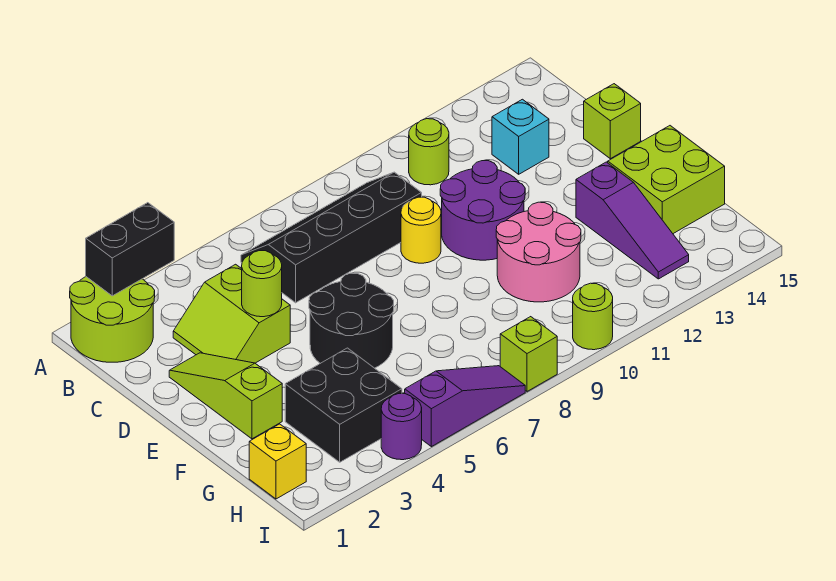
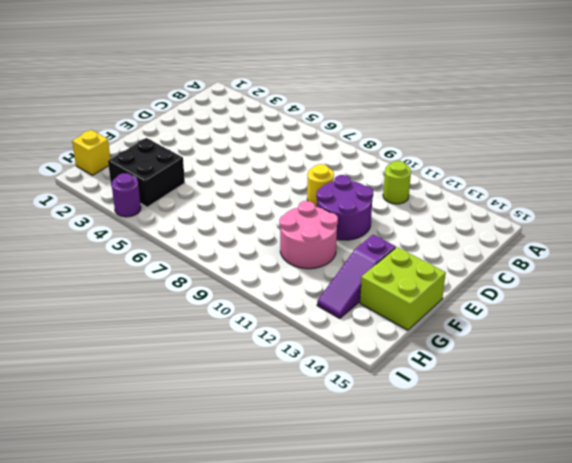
none -> lime 2x2 round brick [70,277,155,362]
none -> black 2x4 slope [241,172,422,303]
none -> lime 2x2 slope [173,264,290,363]

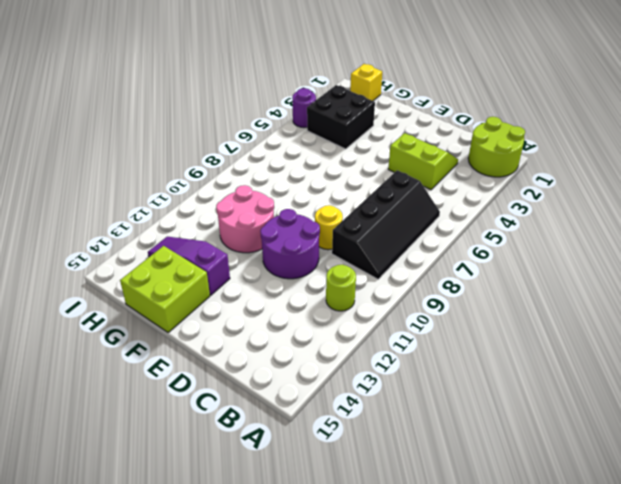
none -> cyan 1x1 brick [492,99,549,174]
none -> lime 1x3 slope [169,353,282,439]
none -> lime 1x1 brick [584,84,641,159]

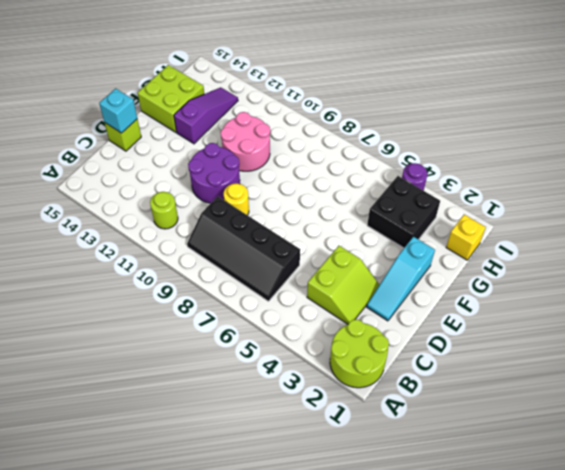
cyan 1x3 slope [367,237,435,321] -> lime 1x3 slope [169,353,282,439]
cyan 1x1 brick [99,89,137,133] -> cyan 1x1 brick moved to [492,99,549,174]
none -> black 2x2 round brick [309,273,394,368]
none -> purple 1x3 slope [405,366,525,447]
none -> lime 1x1 brick [500,317,557,391]

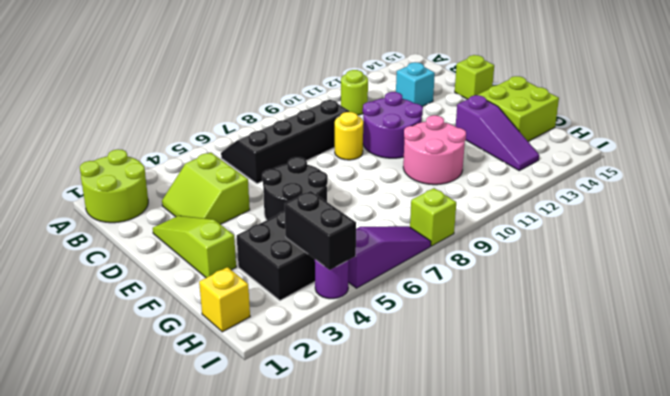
black 1x2 brick [285,191,356,270] -> black 1x2 brick turned to [86,203,174,296]
none -> lime 1x1 round brick [573,283,613,350]
none -> lime 1x1 round brick [242,251,282,317]

